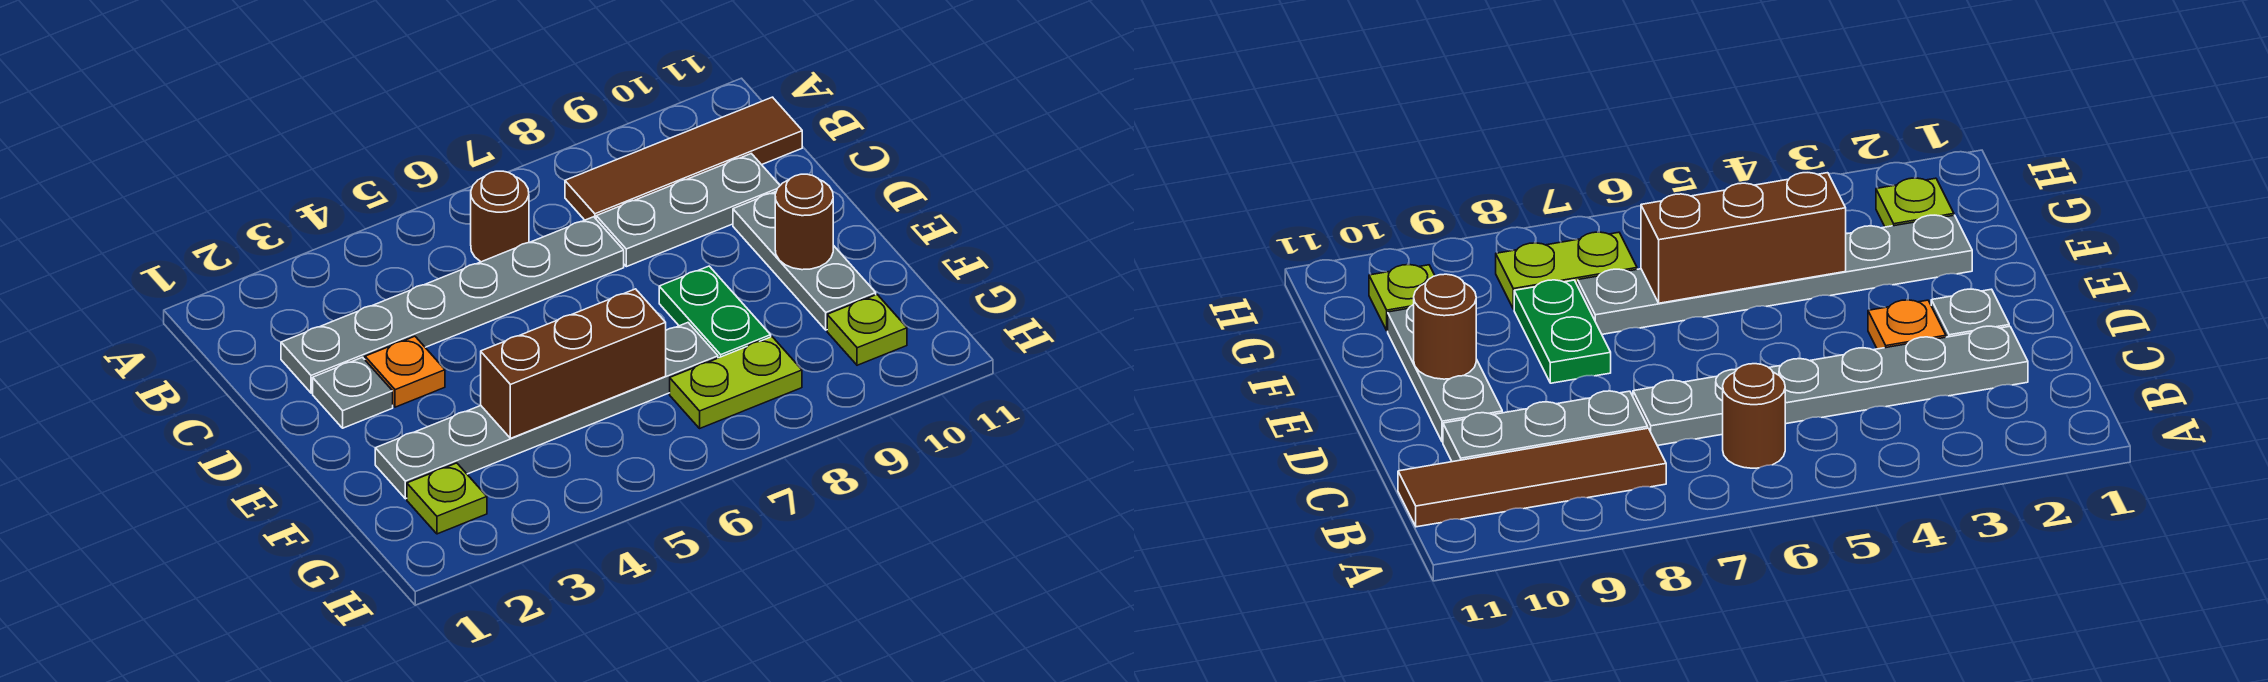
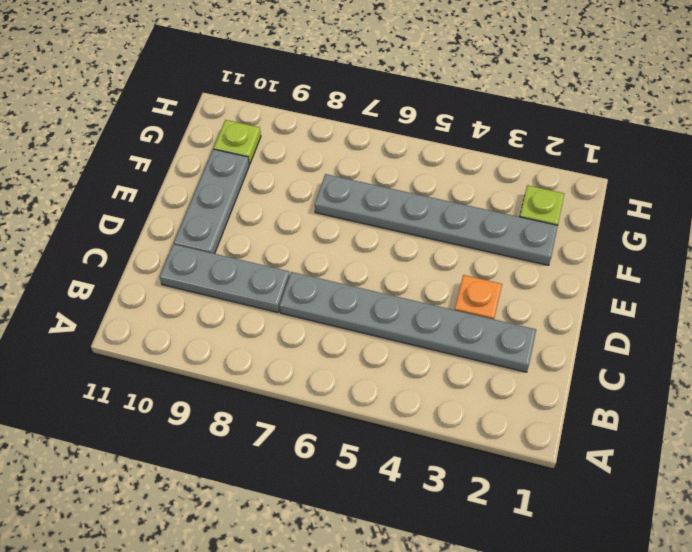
none -> brown 1x1 round brick [471,171,529,262]
none -> brown 1x4 tile [565,97,802,220]
none -> grey 1x1 plate [313,357,393,428]

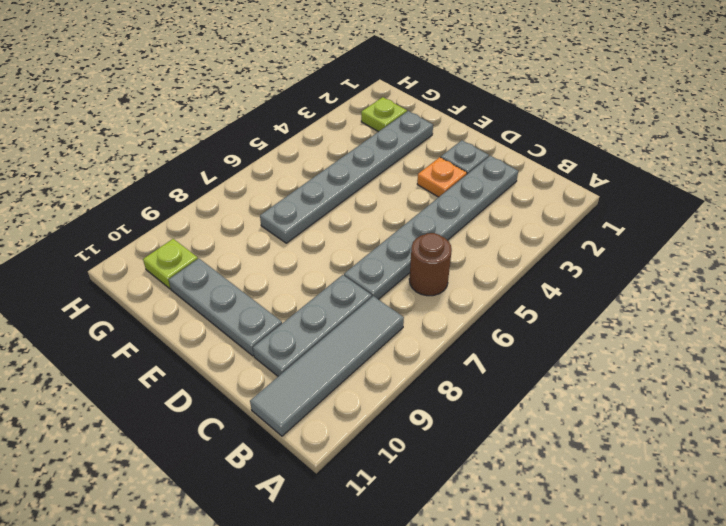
grey 1x4 tile [250,296,404,436] -> brown 1x4 tile [565,97,802,220]
none -> green 1x2 plate [659,266,771,358]
none -> lime 1x2 plate [670,337,802,428]
none -> brown 1x1 round brick [775,174,833,270]

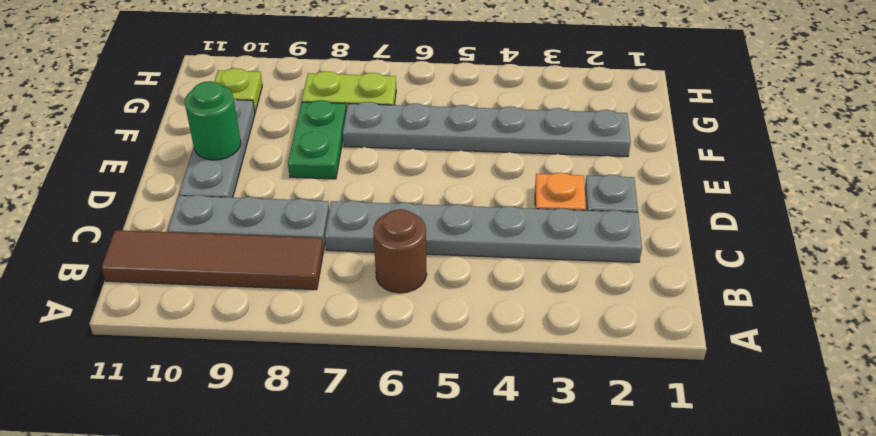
green 1x1 round brick [185,81,241,160] -> brown 1x1 round brick [775,174,833,270]
none -> lime 1x1 plate [407,463,487,534]
none -> brown 1x3 brick [481,289,666,438]

